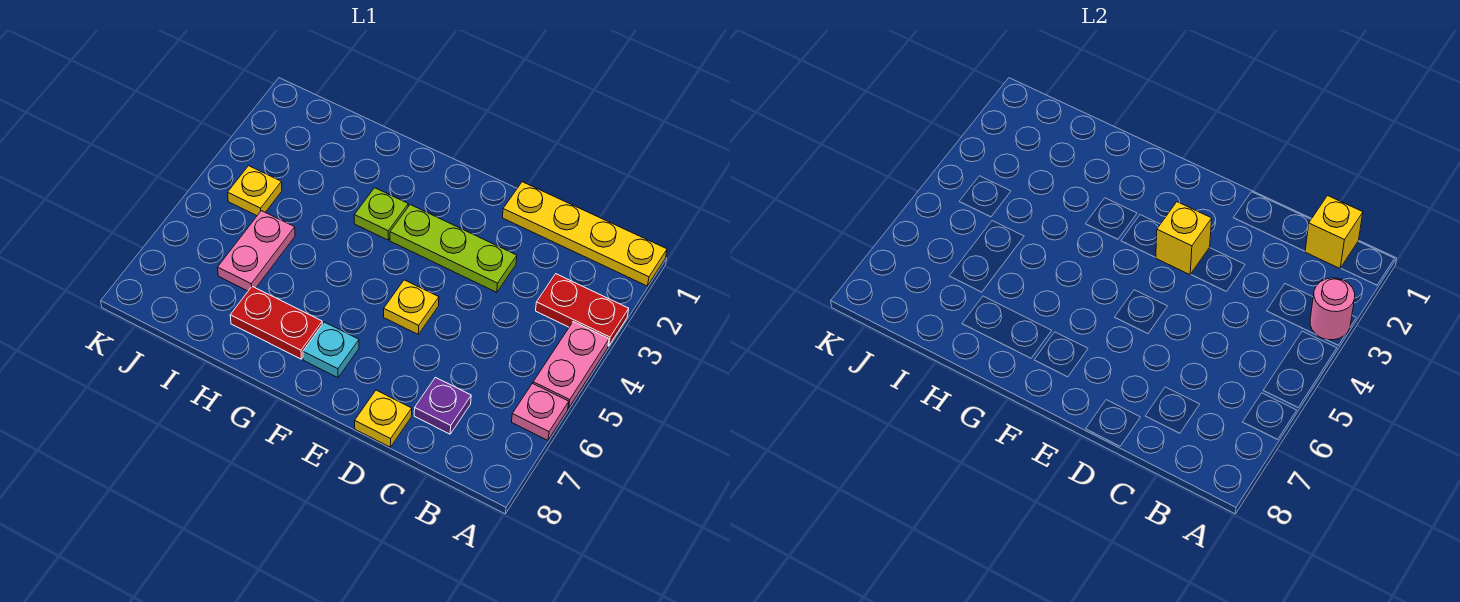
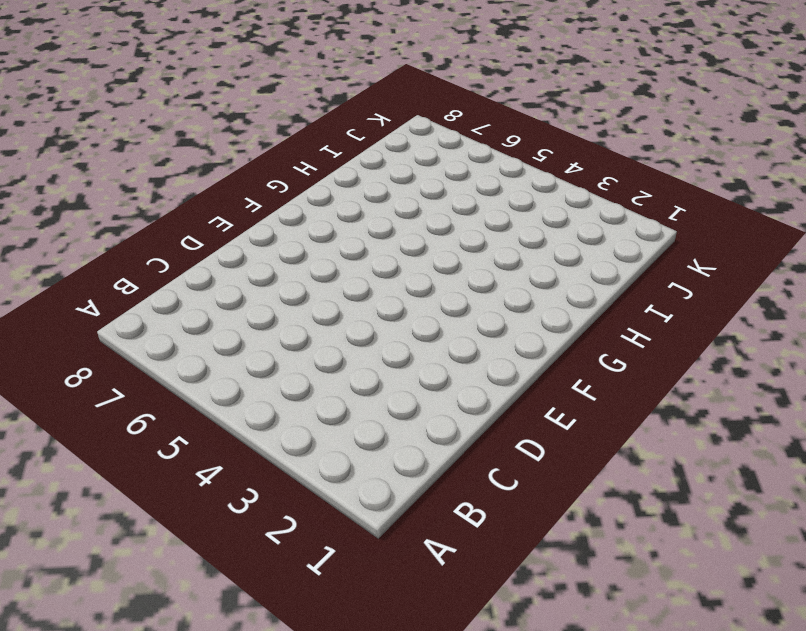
none -> yellow 1x4 plate [502,182,667,286]
none -> red 1x2 plate [536,274,629,346]
none -> pink 1x2 plate [533,322,609,408]

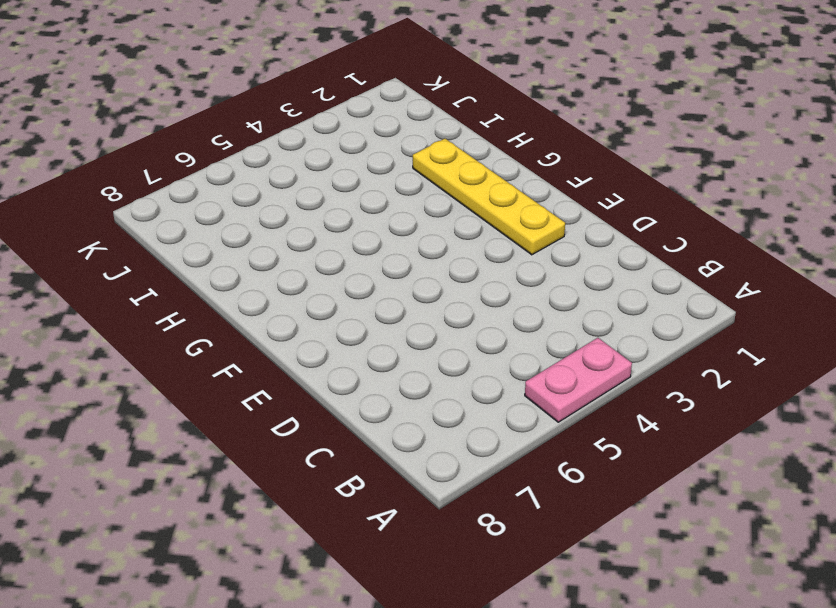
yellow 1x4 plate [413,139,565,255] -> yellow 1x4 plate moved to [502,182,667,286]
none -> red 1x2 plate [536,274,629,346]
none -> pink 1x1 plate [512,383,569,440]
none -> purple 1x1 plate [414,377,471,434]

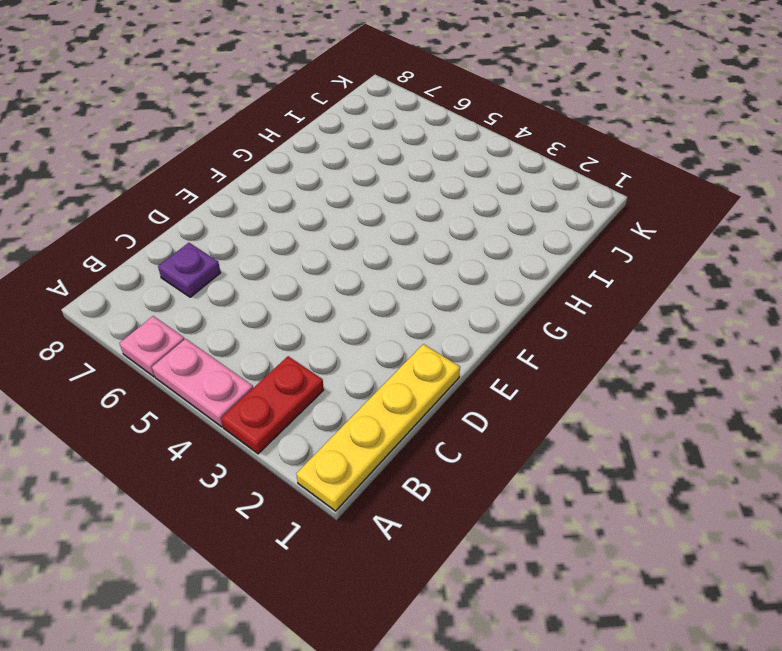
none -> lime 1x3 plate [390,205,517,292]
none -> yellow 1x1 plate [355,390,412,447]
none -> yellow 1x1 plate [384,280,439,334]

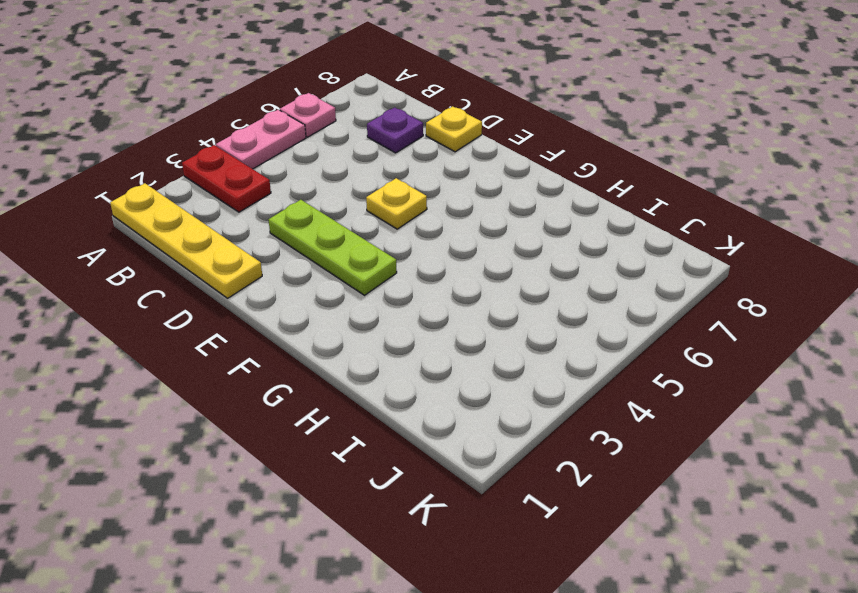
none -> cyan 1x1 plate [303,322,359,378]
none -> lime 1x1 plate [354,188,408,240]
none -> red 1x2 plate [230,286,322,359]

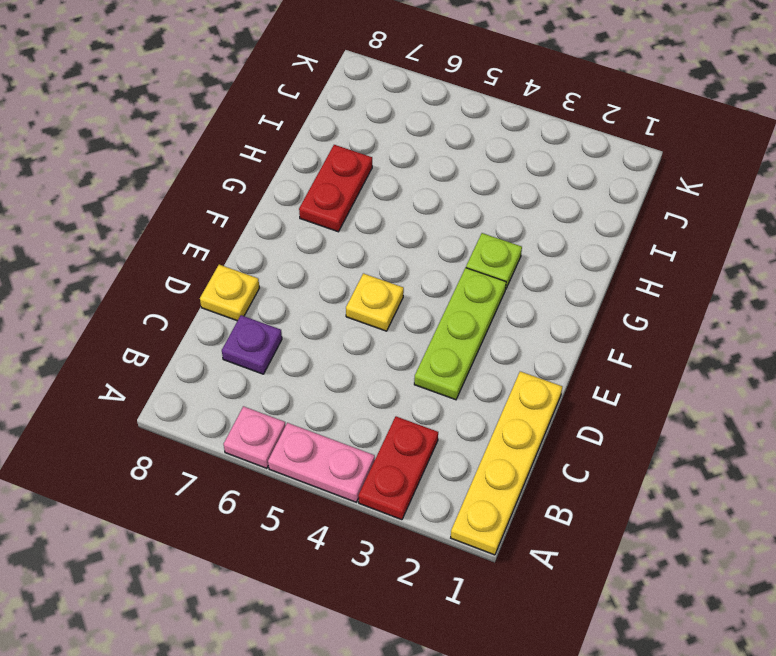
none -> cyan 1x1 plate [303,322,359,378]
none -> pink 1x2 plate [218,211,295,291]
none -> yellow 1x1 plate [228,166,282,216]

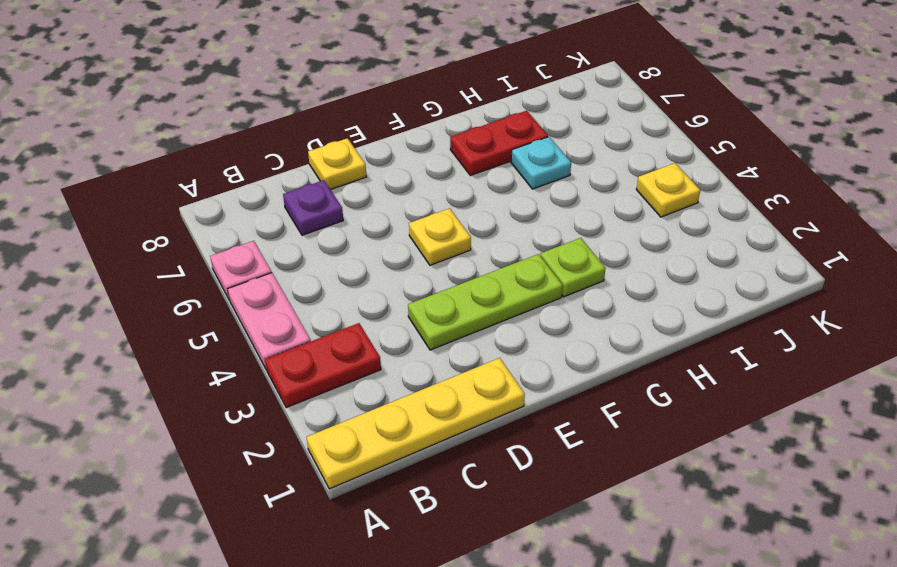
cyan 1x1 plate [511,137,571,189] -> cyan 1x1 plate moved to [303,322,359,378]
none -> pink 1x2 plate [218,211,295,291]
none -> pink 1x1 round brick [1310,278,1355,340]
none -> yellow 1x1 brick [1305,196,1363,268]

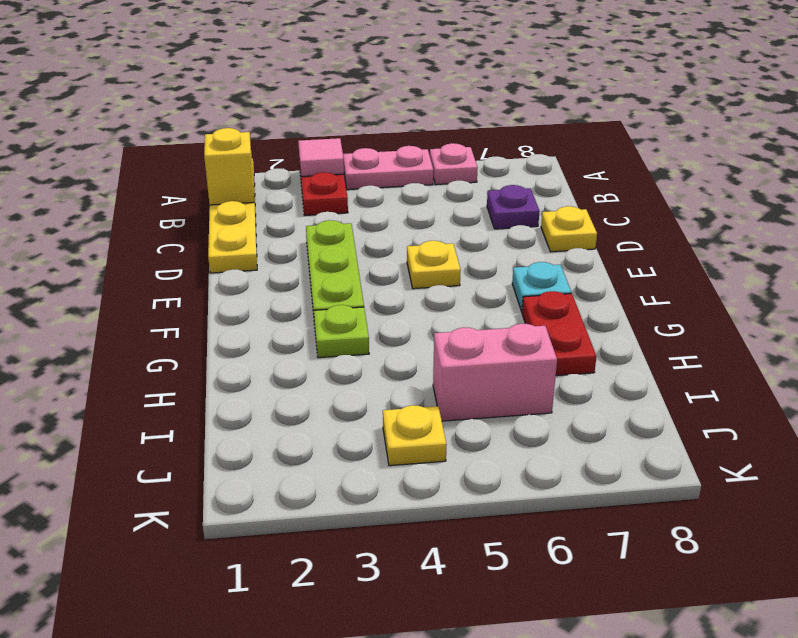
pink 1x1 tile [298,138,344,176] -> pink 1x1 round brick [1310,278,1355,340]
pink 1x2 brick [433,324,557,421] -> pink 1x2 plate [218,211,295,291]
none -> yellow 1x1 brick [1156,202,1212,275]

